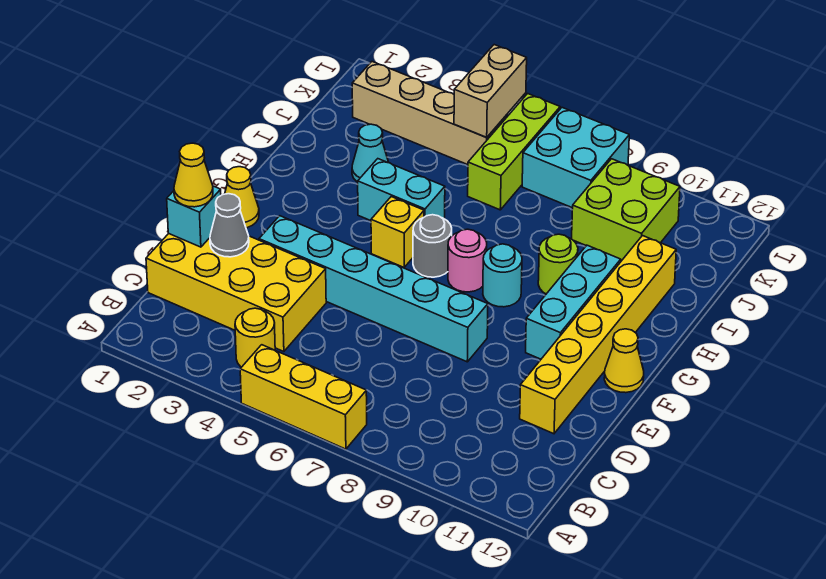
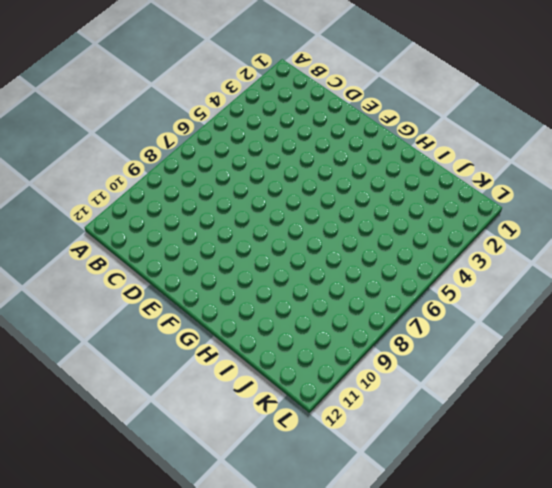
none -> yellow 1x3 brick [240,345,367,449]
none -> yellow 1x1 round brick [235,308,275,367]
none -> yellow 2x4 brick [146,234,326,352]

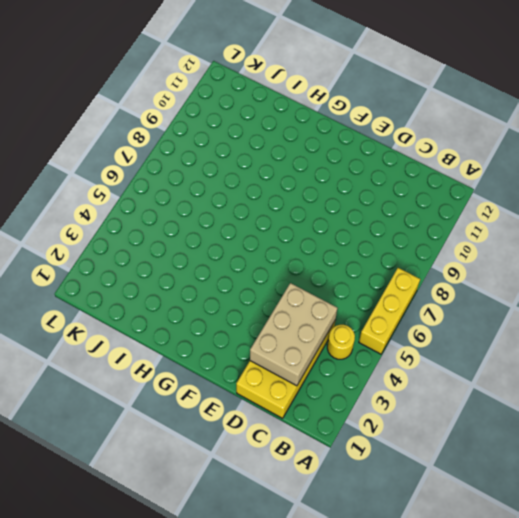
tan 2x3 brick [250,283,337,386] -> grey 1x1 cone [210,194,249,257]
none -> yellow 1x6 brick [520,236,676,434]
none -> cyan 1x6 brick [259,216,488,362]
none -> yellow 1x1 cone [225,167,259,228]

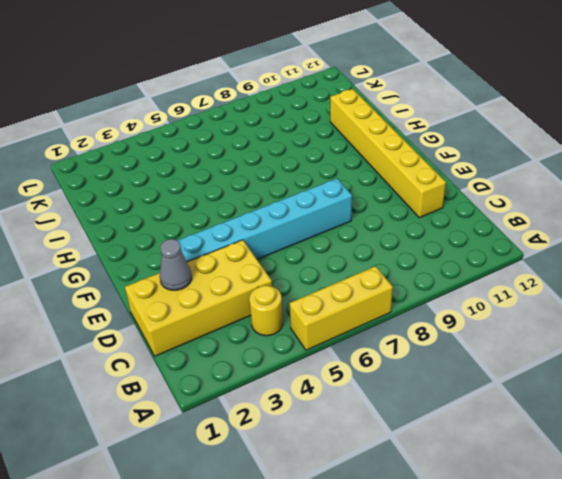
none -> yellow 1x1 cone [225,167,259,228]
none -> cyan 1x3 brick [526,245,621,359]
none -> yellow 1x1 cone [604,329,644,393]

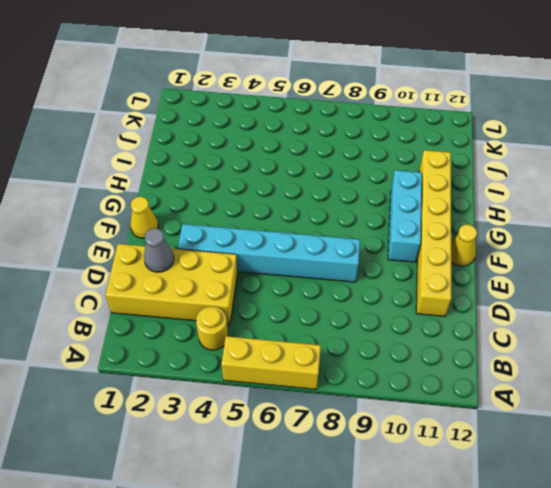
none -> yellow 1x1 brick [371,197,424,267]
none -> grey 1x1 round brick [413,215,452,277]
none -> pink 1x1 round brick [448,229,487,292]

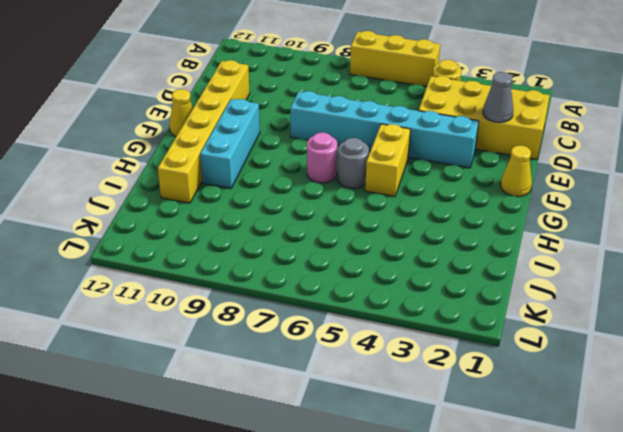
yellow 1x2 brick [365,124,410,196] -> yellow 1x1 brick [371,197,424,267]
none -> cyan 1x1 round brick [483,244,522,307]
none -> cyan 1x2 brick [358,159,445,221]
none -> lime 1x1 round brick [538,234,578,294]

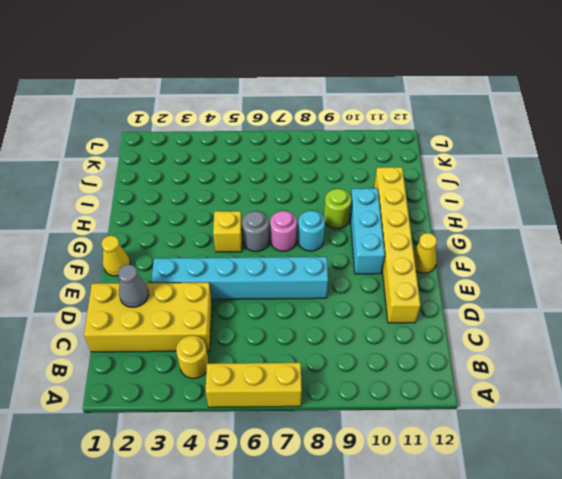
none -> cyan 1x2 brick [358,159,445,221]
none -> cyan 1x1 cone [352,124,389,182]
none -> lime 1x3 brick [468,94,560,210]

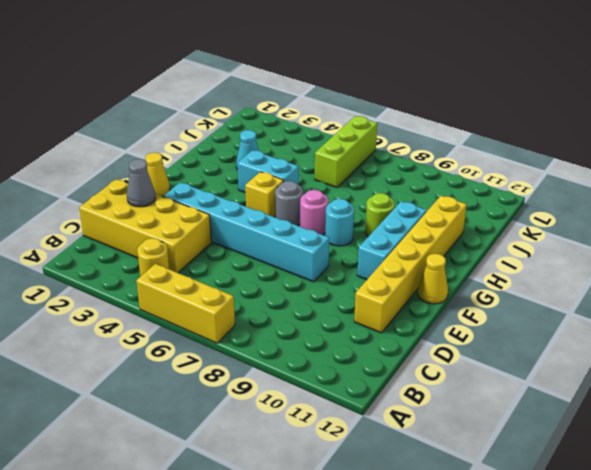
none -> lime 2x2 brick [572,159,680,260]
none -> tan 1x4 brick [352,62,506,165]
none -> cyan 2x2 brick [522,108,629,208]

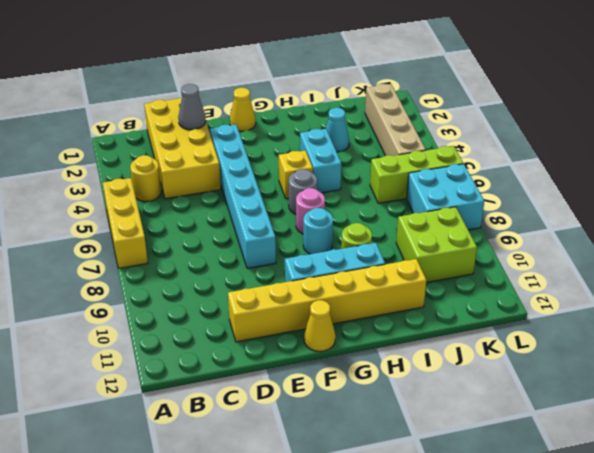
none -> cyan 1x1 brick [167,186,221,247]
none -> tan 1x2 brick [454,45,527,137]
none -> yellow 1x1 cone [174,143,213,207]

